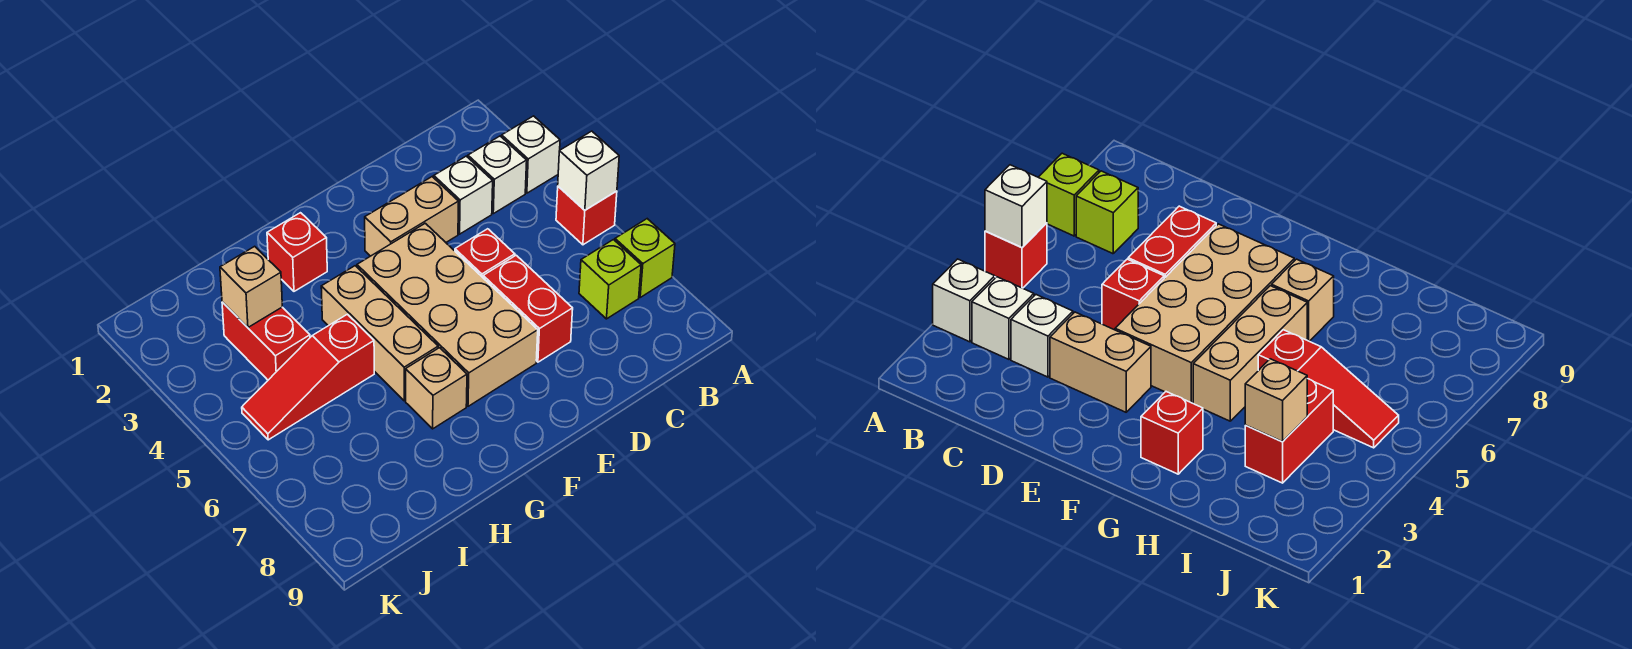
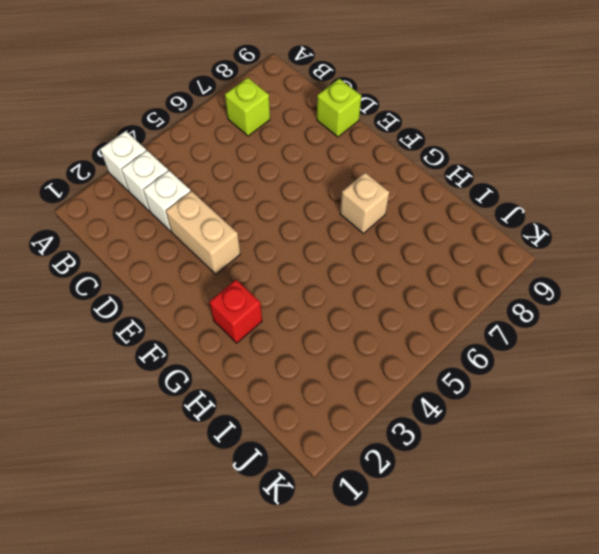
lime 1x1 brick [317,79,361,137] -> lime 1x1 brick moved to [615,219,675,297]
none -> red 1x1 brick [556,186,617,245]
none -> red 1x1 brick [455,229,515,277]
none -> red 1x2 brick [483,255,573,362]

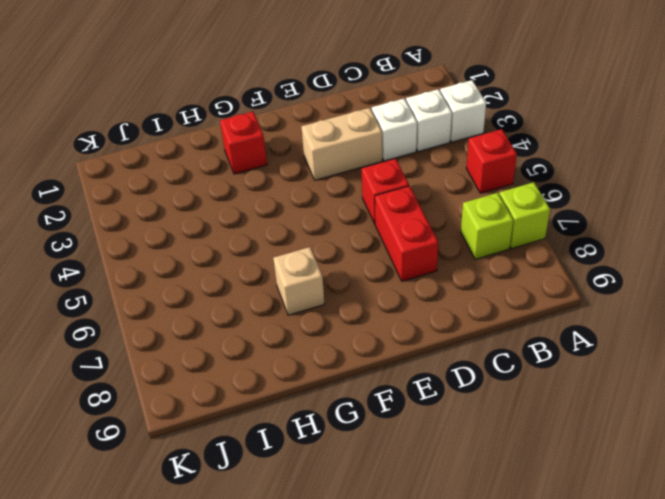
none -> tan 2x4 brick [357,223,538,406]
none -> tan 1x3 brick [321,266,438,401]
none -> red 1x3 slope [242,314,374,440]

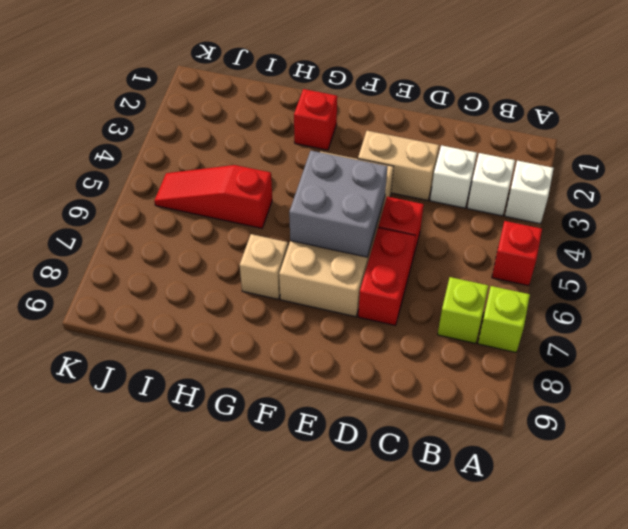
grey 2x2 brick [289,151,387,257] -> none
none -> tan 1x3 brick [321,266,438,401]
none -> red 1x2 brick [222,302,310,380]
none -> white 1x1 brick [558,131,619,210]

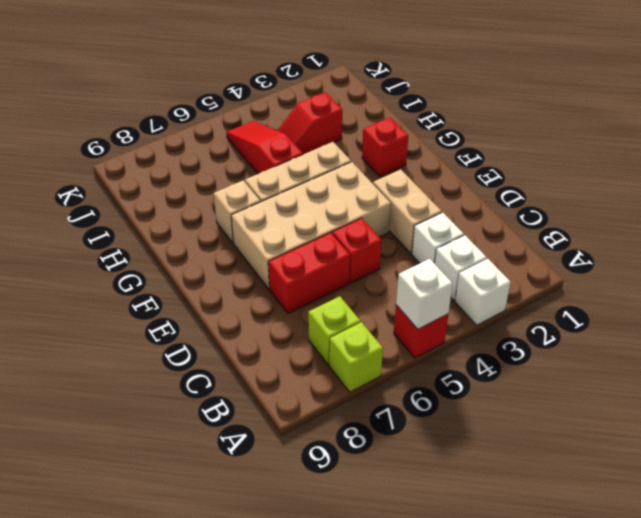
red 1x2 slope [278,92,342,154] -> red 1x2 brick [222,302,310,380]
none -> tan 1x1 brick [220,246,282,327]

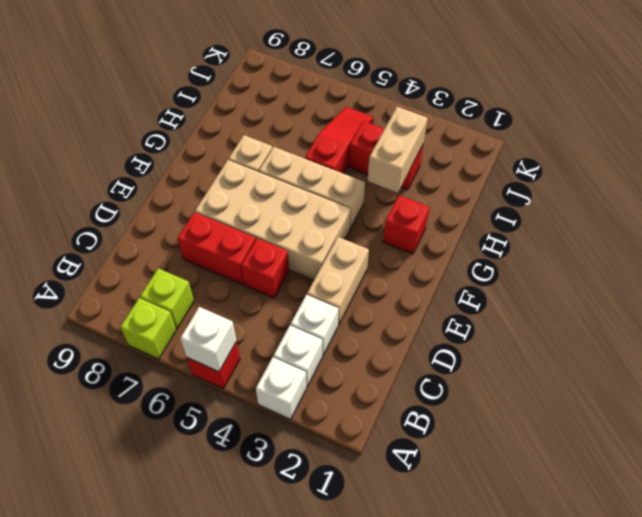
tan 1x2 brick [367,107,428,193] -> tan 1x1 brick [220,246,282,327]

